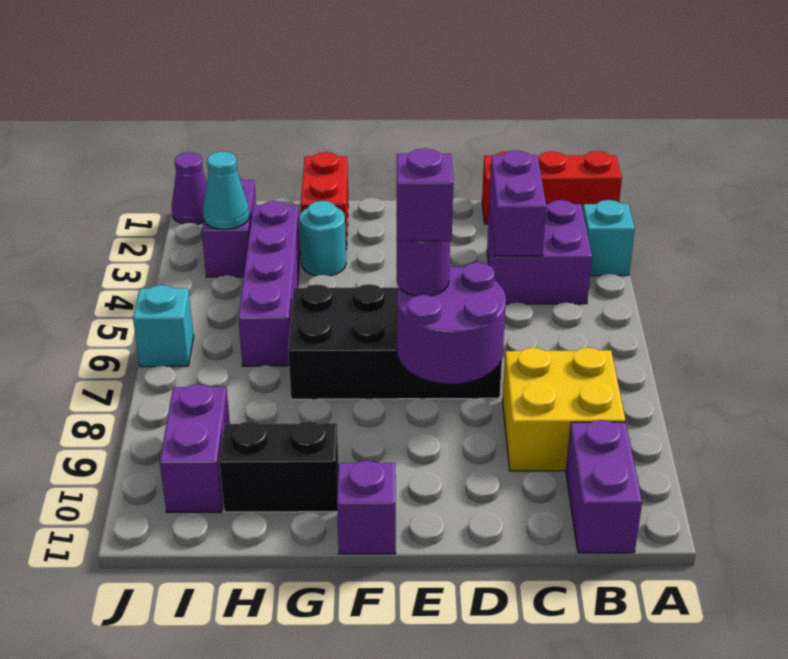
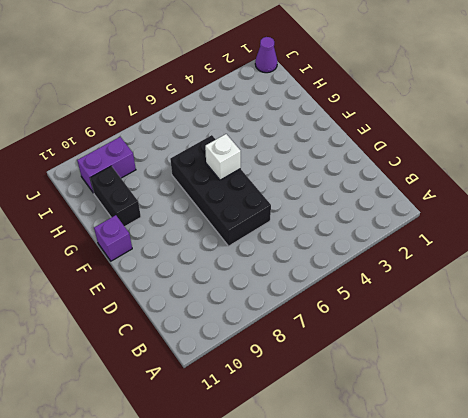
white 1x1 brick [205,134,241,180] -> none
none -> red 1x3 brick [482,151,622,224]
none -> cyan 1x1 brick [583,200,635,276]
none -> purple 2x2 brick [487,200,592,304]

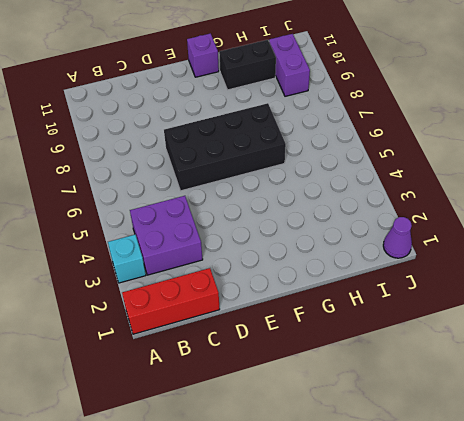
none -> yellow 2x2 brick [502,347,626,471]
none -> purple 1x2 brick [566,420,642,553]
none -> red 1x2 brick [301,152,348,249]

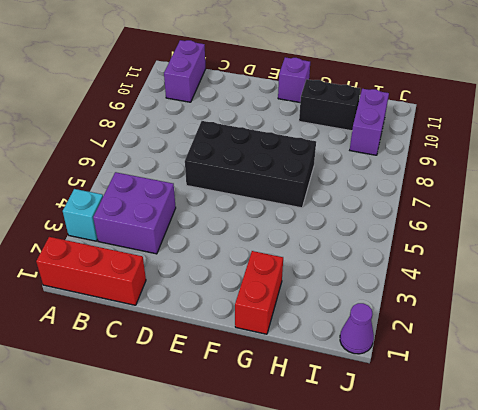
none -> yellow 2x2 brick [502,347,626,471]
none -> cyan 1x1 round brick [300,201,346,276]
none -> purple 1x4 brick [238,201,300,366]

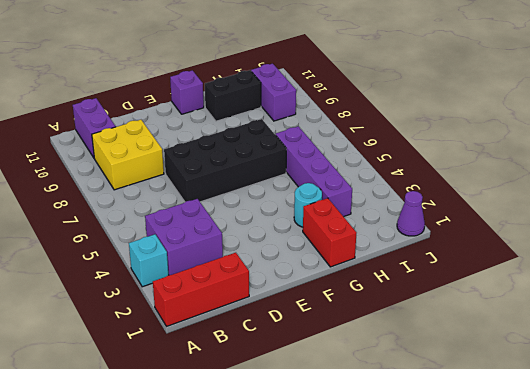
none -> purple 1x2 brick [202,178,256,277]
none -> cyan 1x1 brick [133,285,194,367]
none -> purple 1x2 brick [489,151,546,256]

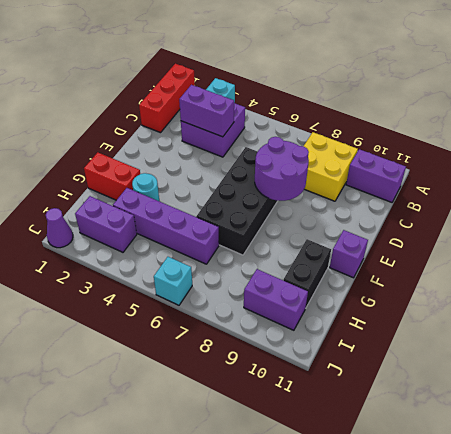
none -> cyan 1x1 cone [203,151,249,230]
none -> purple 1x1 round brick [397,241,450,296]
none -> purple 1x1 brick [397,148,453,241]

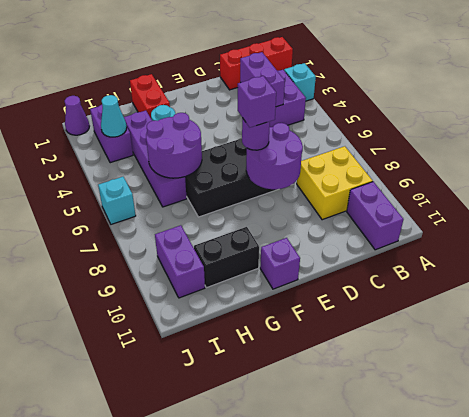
purple 2x2 round brick [146,113,202,178] -> none

